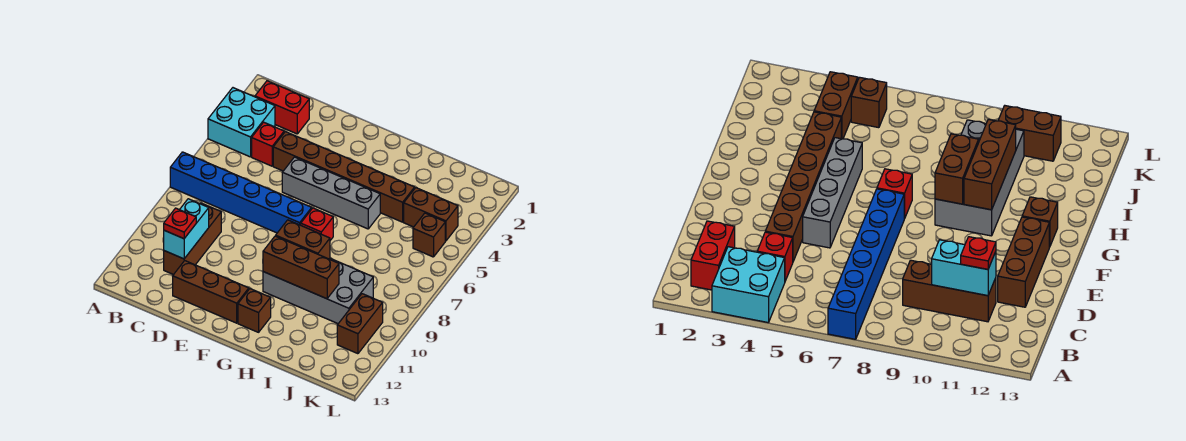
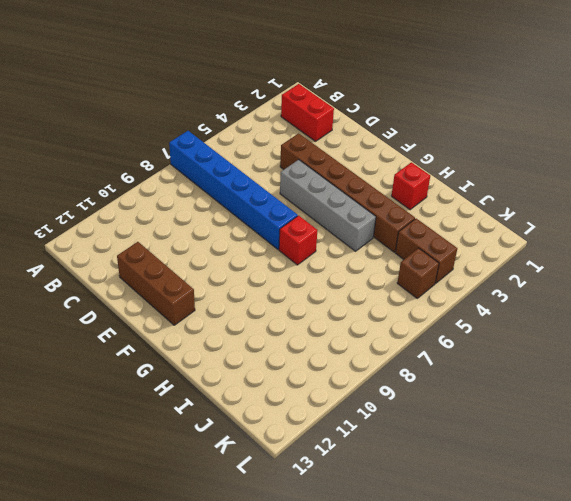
red 1x1 brick [392,162,430,210] -> red 1x1 brick moved to [252,122,284,166]
none -> cyan 2x2 brick [208,88,275,157]
none -> brown 1x3 brick [164,203,221,275]
none -> grey 2x4 brick [263,258,373,324]

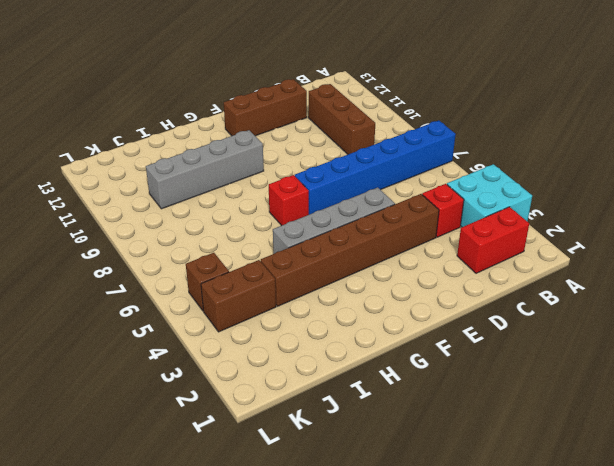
grey 1x4 brick [146,130,264,209] -> grey 2x4 brick [263,258,373,324]
none -> brown 1x1 brick [238,289,271,332]
none -> brown 1x2 brick [337,294,383,354]
none -> cyan 1x2 brick [164,199,209,259]

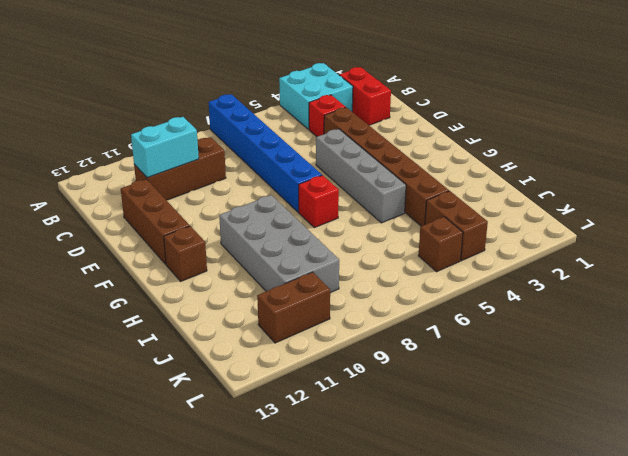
none -> brown 1x2 brick [276,220,330,259]
none -> brown 1x3 brick [263,236,339,299]
none -> red 1x1 plate [164,208,196,239]

